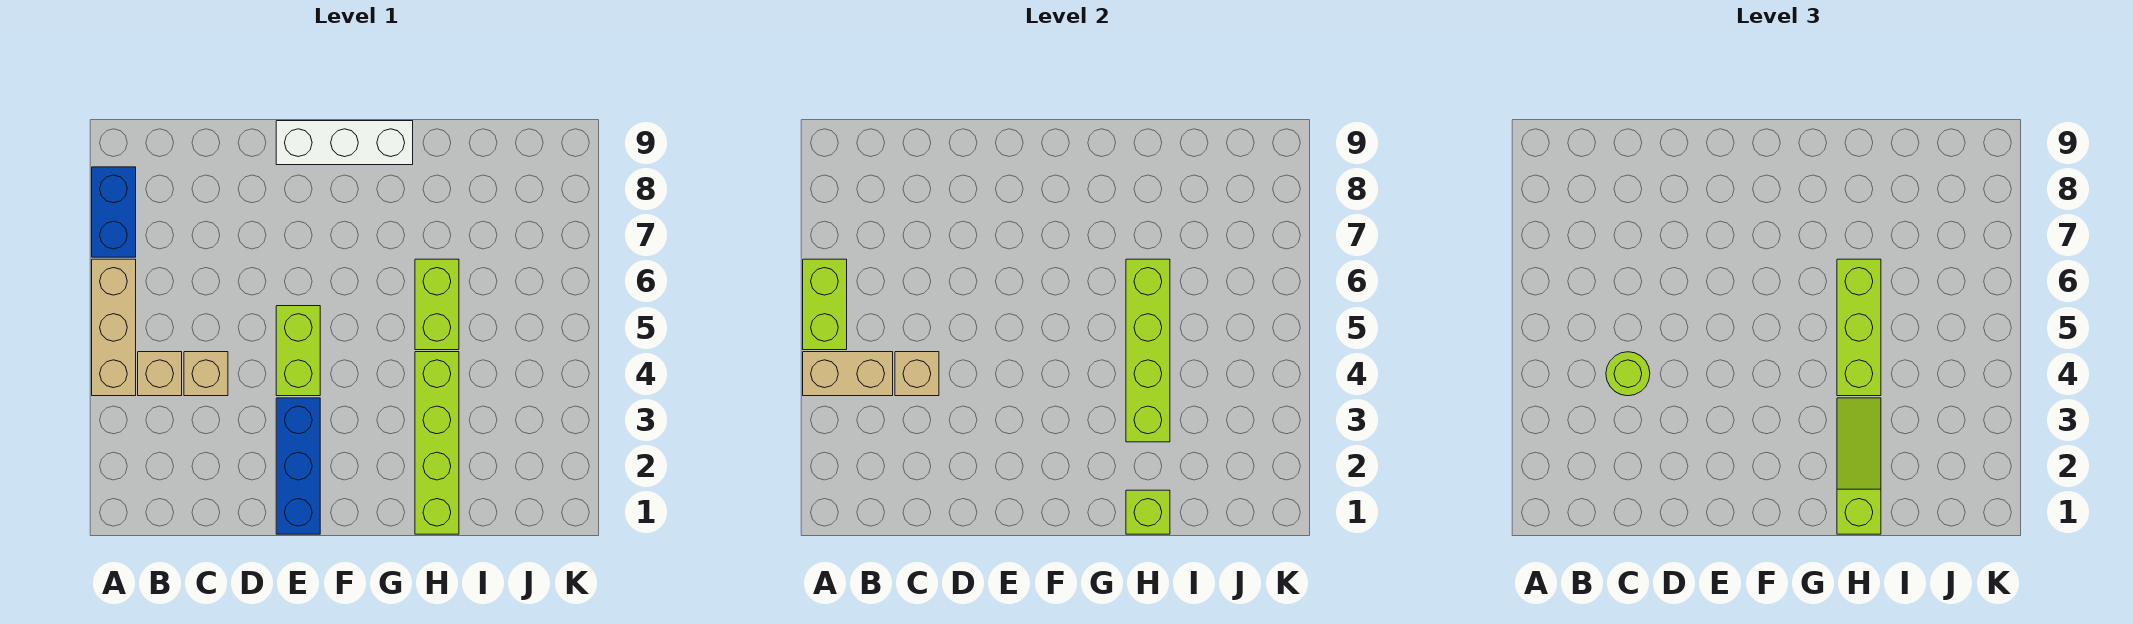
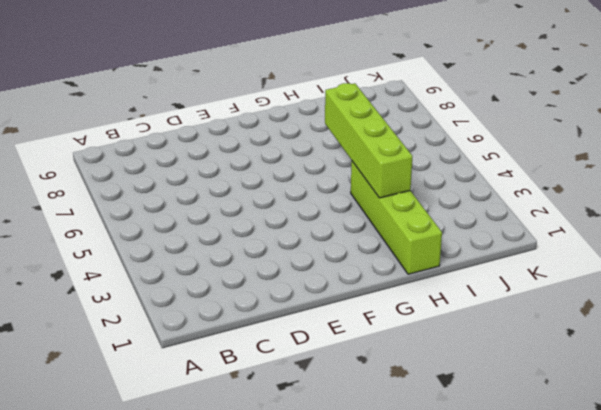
none -> tan 1x3 brick [92,259,136,396]
none -> blue 1x2 brick [92,167,136,257]
none -> tan 1x1 brick [138,352,182,396]

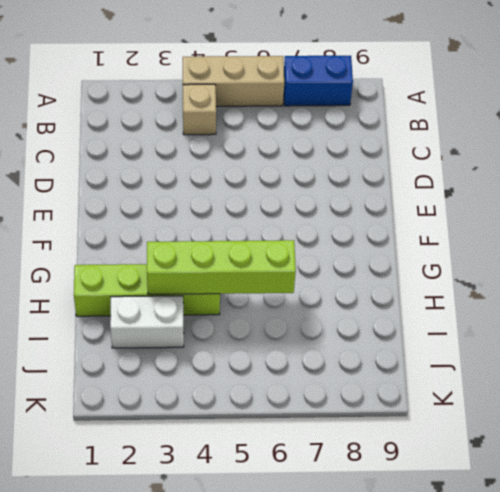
white 1x2 brick [110,296,184,348] -> none
none -> tan 1x1 brick [184,352,228,396]
none -> blue 1x3 brick [276,398,320,534]
none -> lime 1x2 brick [276,306,320,396]

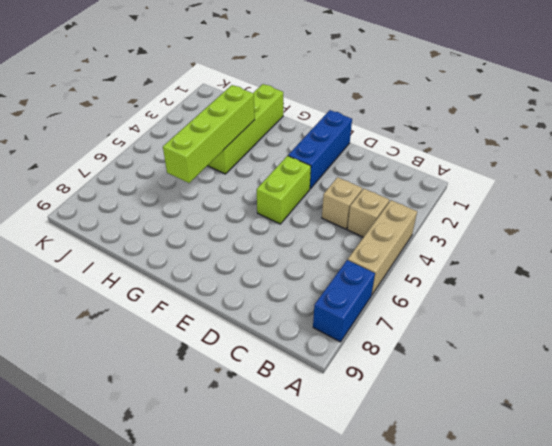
none -> white 1x3 brick [276,121,413,165]
none -> lime 1x2 brick [415,259,459,350]
none -> tan 1x2 brick [803,352,893,396]

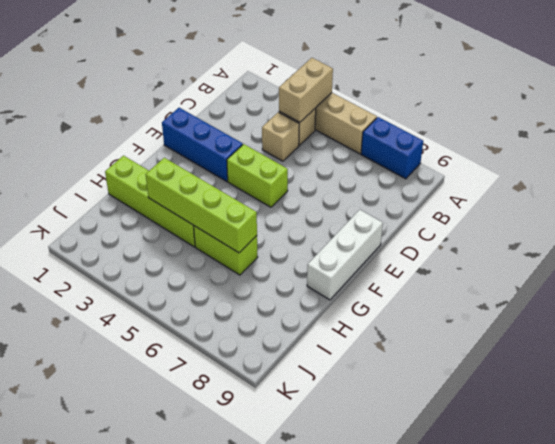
none -> lime 1x2 brick [803,259,847,350]
none -> tan 1x1 brick [895,352,939,396]
none -> lime 1x1 brick [1126,490,1170,534]

